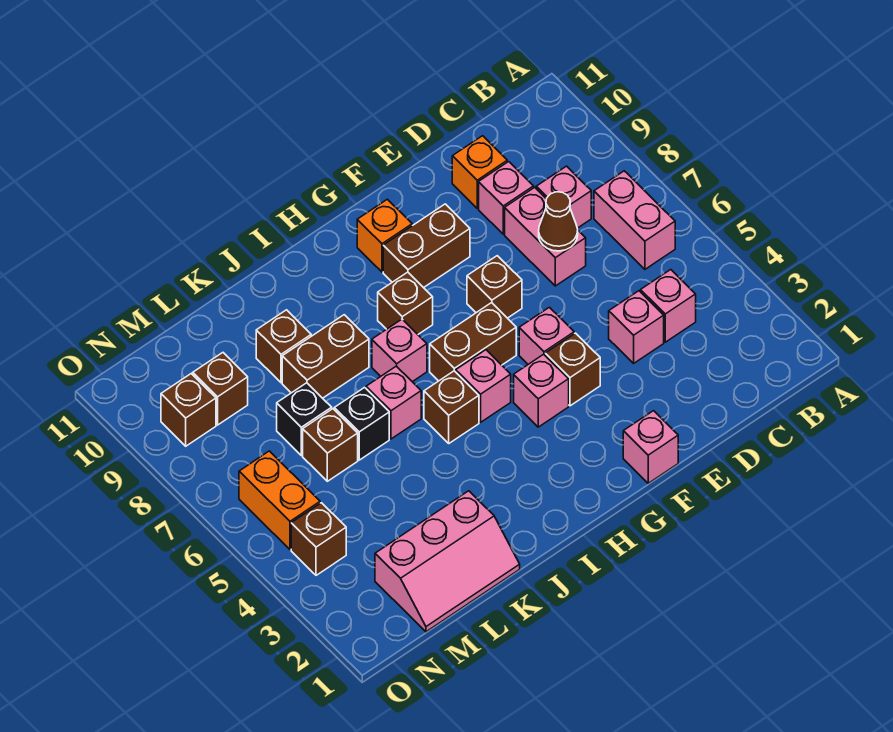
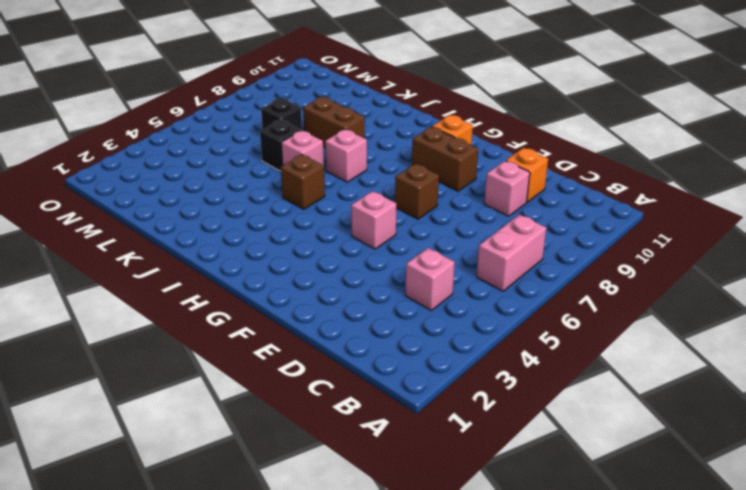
none -> pink 1x1 brick [536,166,591,228]
none -> pink 1x1 brick [609,291,664,363]
none -> pink 1x2 brick [505,187,586,286]
none -> pink 1x1 brick [623,411,678,483]

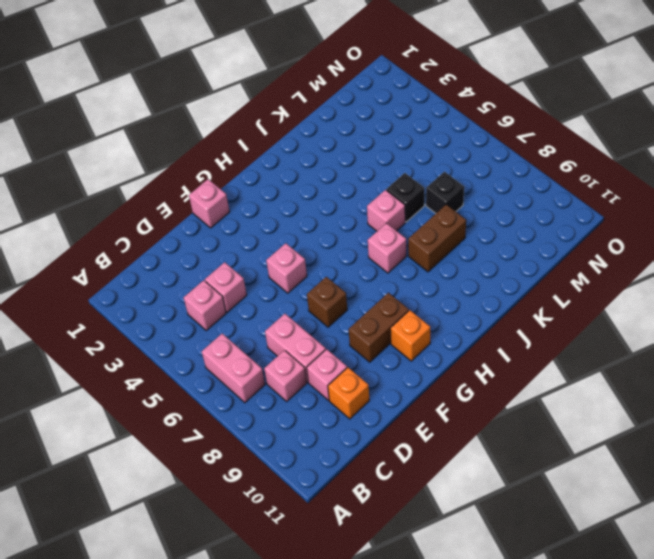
none -> brown 1x1 brick [545,333,600,406]
none -> pink 1x1 brick [514,354,569,427]
none -> brown 1x2 brick [430,303,516,381]
none -> pink 1x1 brick [456,350,511,422]

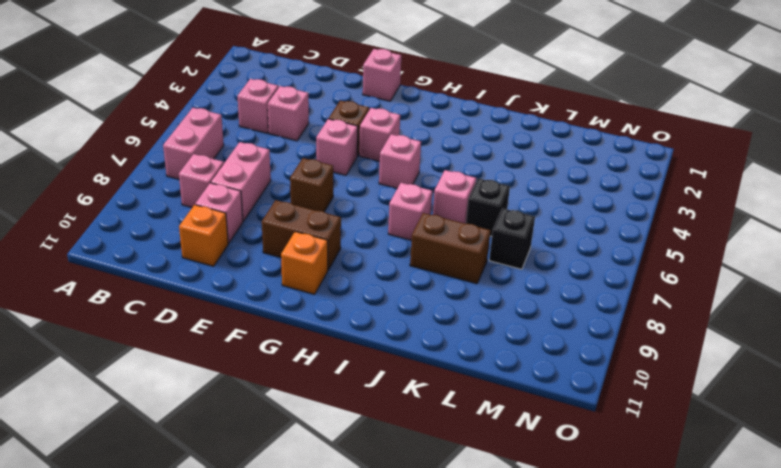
none -> brown 1x2 brick [430,303,516,381]
none -> brown 1x1 brick [378,272,433,334]
none -> brown 1x1 brick [424,371,479,443]
none -> pink 2x3 slope [375,491,520,632]

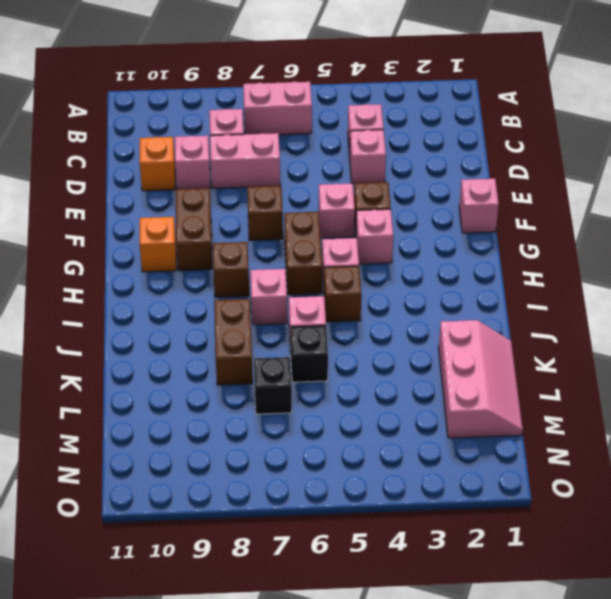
none -> brown 1x1 brick [256,310,311,383]
none -> brown 1x1 brick [303,409,358,481]
none -> brown 1x1 brick [193,353,248,425]
none -> brown 1x1 brick [291,503,346,575]

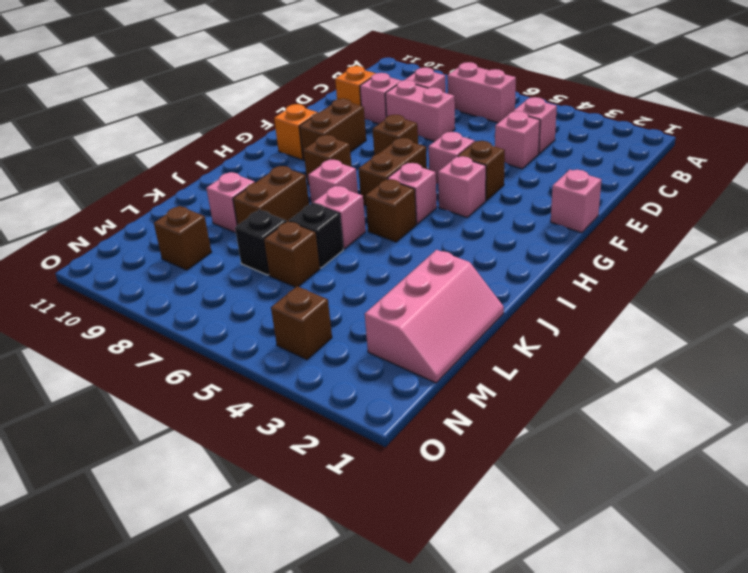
pink 1x1 brick [206,172,255,233] -> brown 1x1 brick [256,310,311,383]
none -> orange 1x2 brick [239,451,320,550]
none -> brown 1x1 brick [161,374,216,446]
none -> brown 1x1 cone [539,192,578,251]

